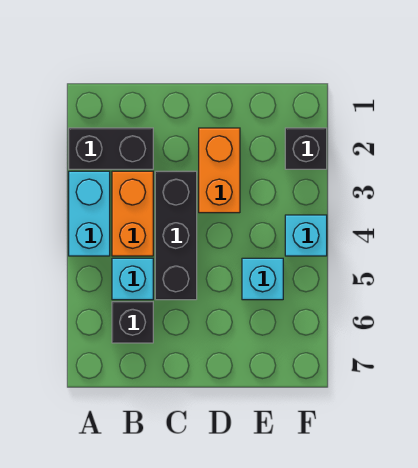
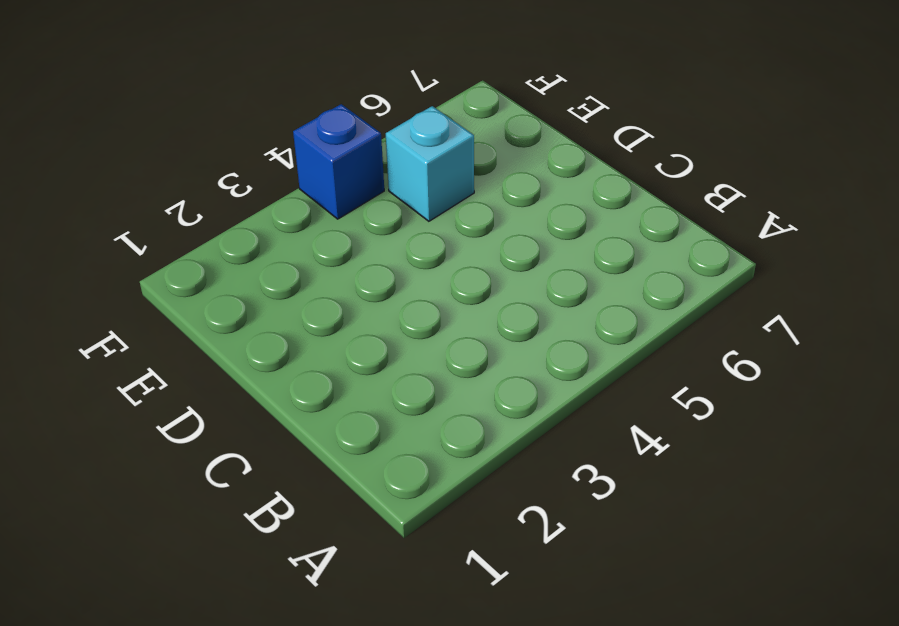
blue 1x1 brick [293,104,384,219] -> cyan 1x1 brick [285,215,327,256]
none -> black 1x2 brick [69,128,153,169]
none -> cyan 1x2 brick [69,171,110,256]

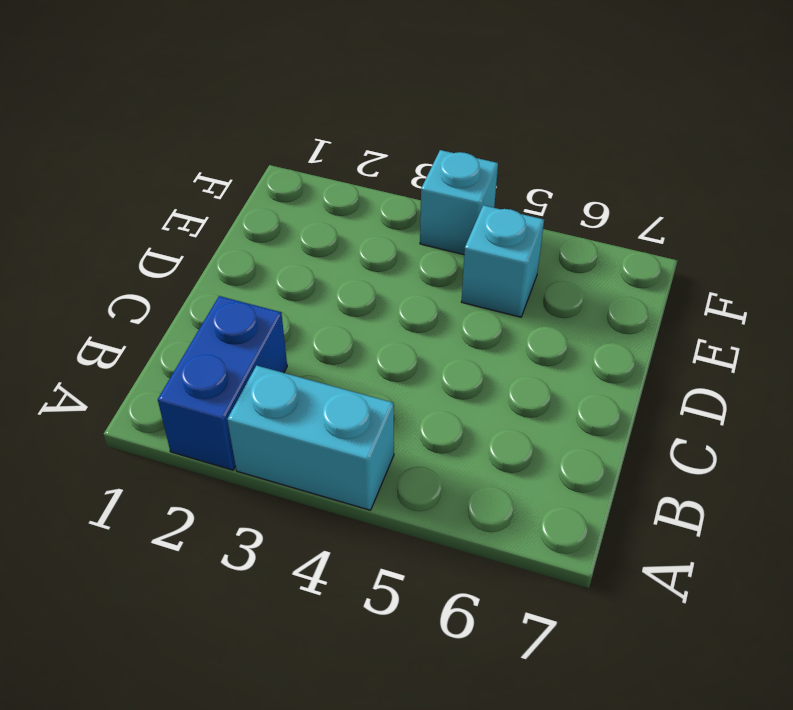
blue 1x2 brick [158,296,287,470] -> black 1x2 brick [69,128,153,169]
none -> orange 1x2 brick [112,171,153,256]
none -> cyan 1x1 brick [112,258,153,300]

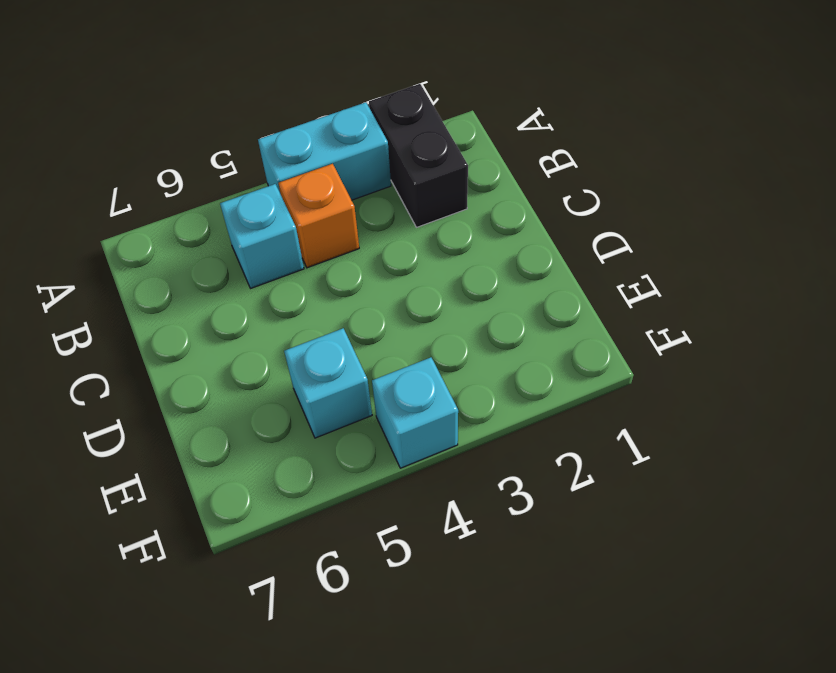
orange 1x1 brick [278,164,359,268] -> orange 1x2 brick [112,171,153,256]
none -> black 1x1 brick [112,302,153,343]
none -> black 1x3 brick [155,171,197,300]

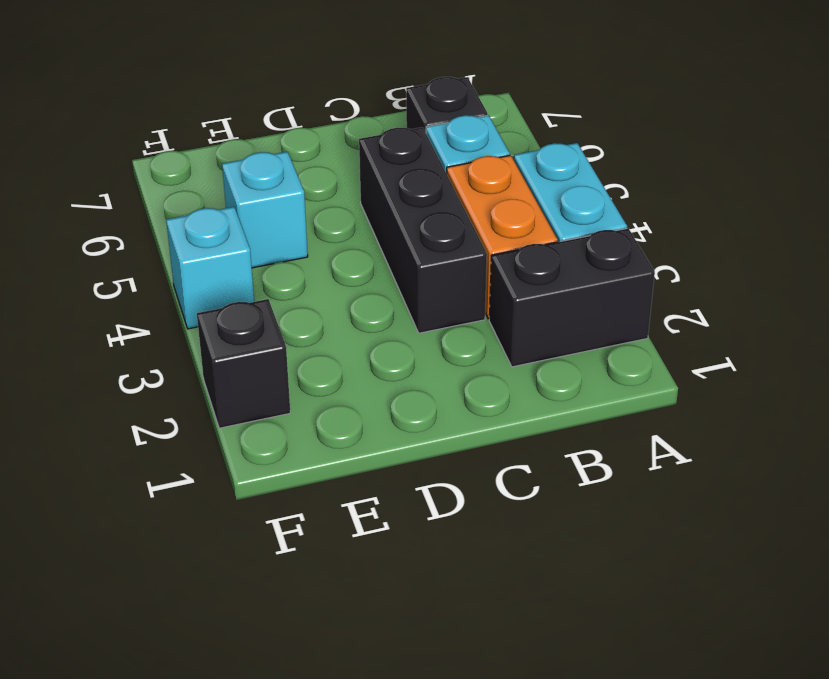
none -> orange 1x2 brick [199,128,240,213]

